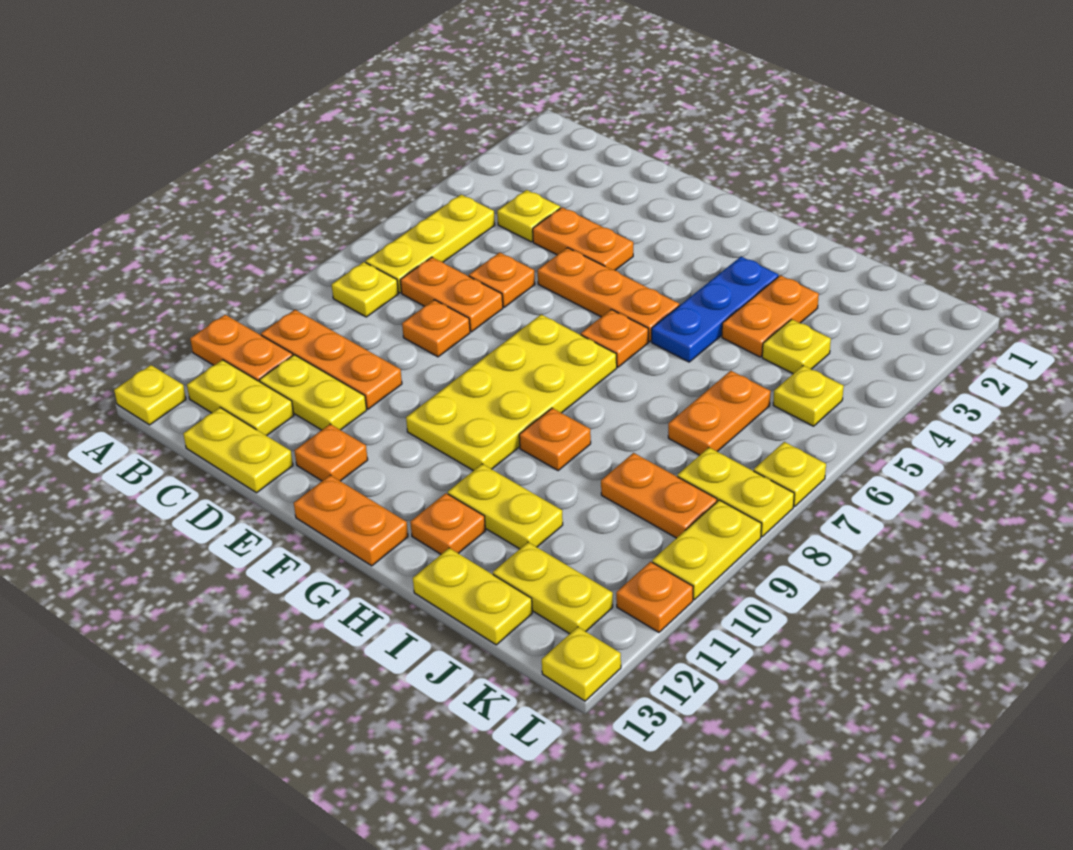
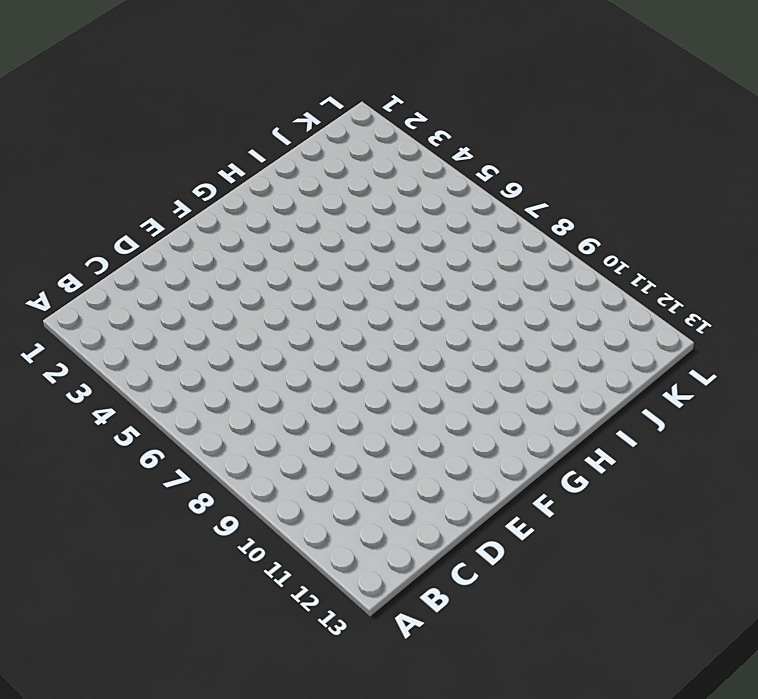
none -> orange 1x2 plate [190,315,293,382]
none -> yellow 1x1 plate [114,365,186,425]
none -> yellow 1x3 plate [366,195,495,293]
none -> yellow 1x1 plate [332,262,398,317]

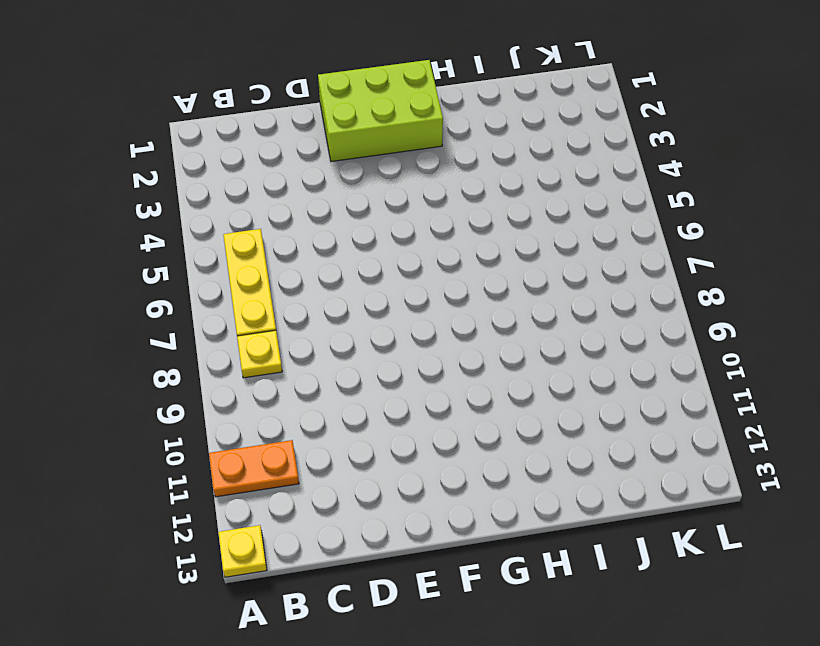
lime 2x3 brick [318,60,443,162] -> none
none -> orange 1x3 plate [261,310,402,409]
none -> yellow 1x2 plate [187,360,294,436]
none -> yellow 1x1 plate [497,190,560,242]
none -> orange 1x2 plate [400,257,503,332]

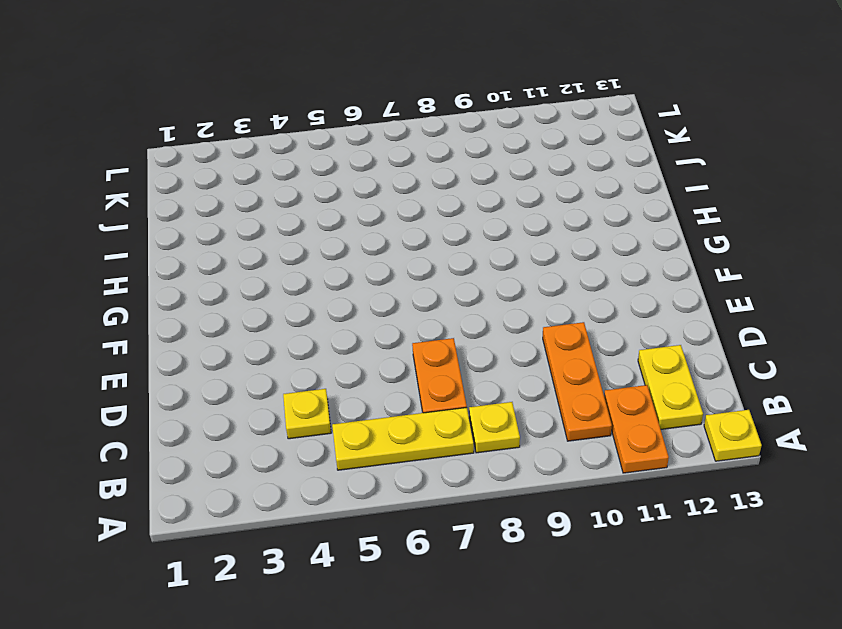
none -> yellow 1x2 plate [260,355,367,430]
none -> yellow 1x2 plate [183,408,293,493]
none -> orange 1x2 plate [533,207,633,270]
none -> orange 1x1 plate [469,252,535,307]

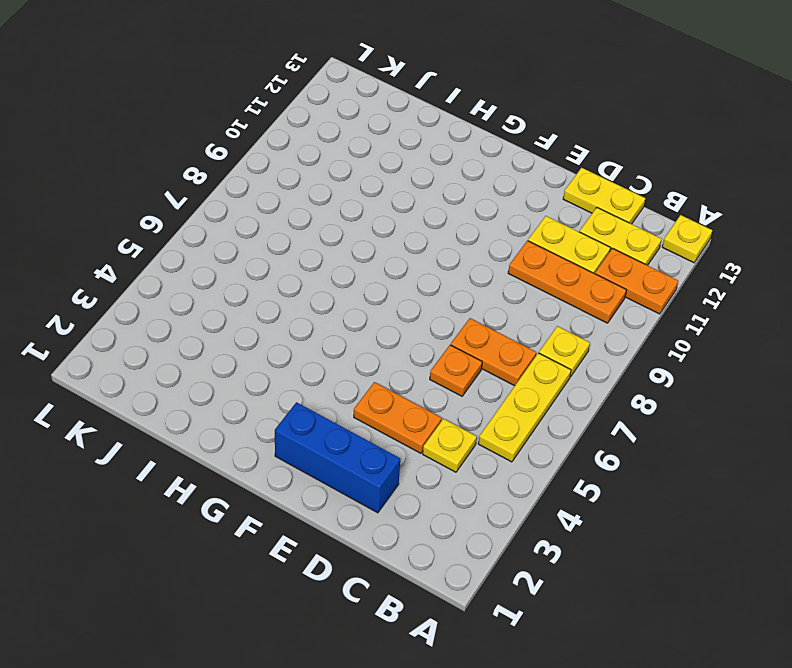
blue 1x3 brick [275,402,400,513] -> none
none -> orange 1x1 plate [402,300,470,357]
none -> orange 1x3 plate [538,248,679,342]
none -> orange 1x1 plate [295,424,368,481]
none -> yellow 2x4 plate [406,314,617,471]

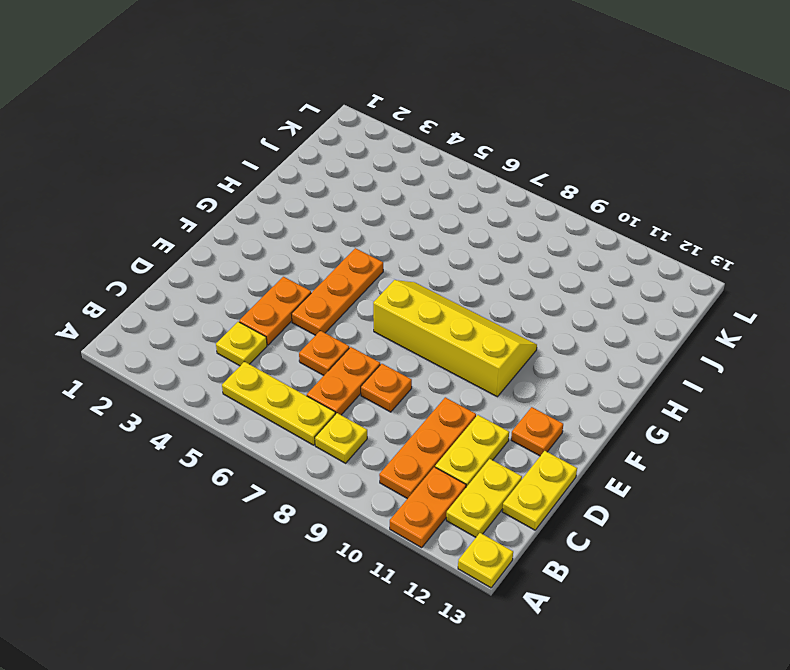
yellow 2x4 slope [373,280,537,397] -> yellow 2x4 plate [406,314,617,471]
none -> orange 1x2 plate [294,475,408,566]
none -> orange 1x1 plate [581,309,648,367]
none -> blue 1x3 plate [652,257,778,362]
none -> orange 1x1 plate [519,408,591,470]

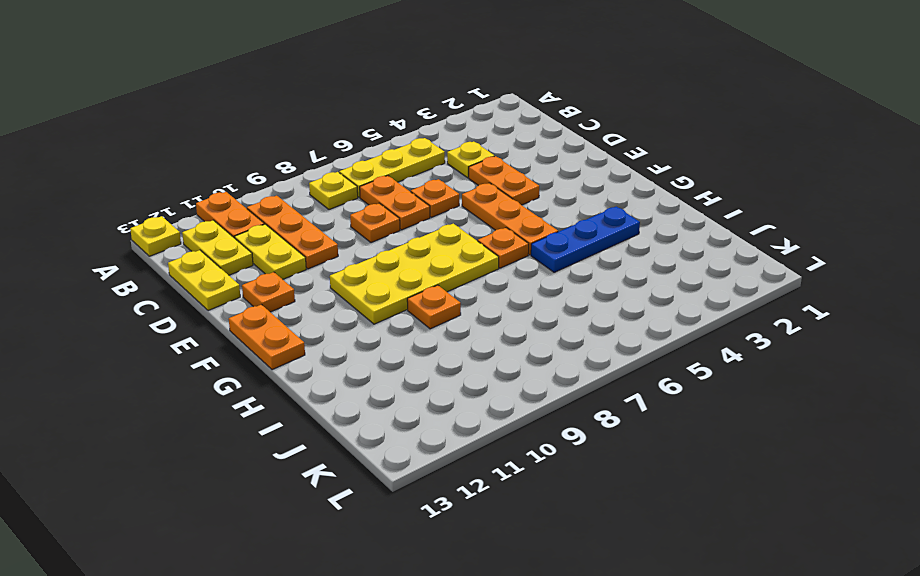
none -> yellow 1x2 plate [448,464,563,549]
none -> orange 1x1 plate [410,493,485,554]
none -> orange 1x2 plate [722,275,819,357]
none -> yellow 1x2 plate [413,548,532,645]

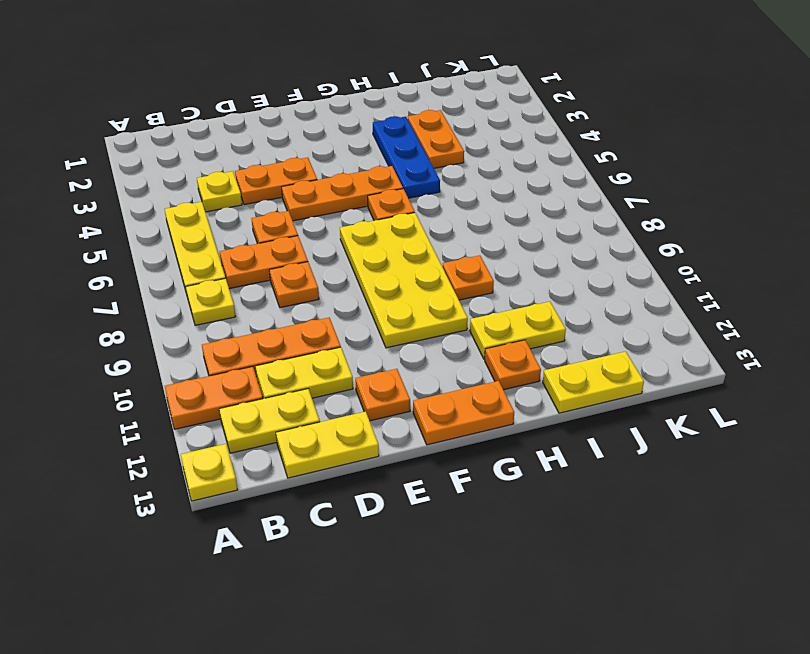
none -> yellow 1x1 plate [762,319,831,374]
none -> orange 1x2 plate [668,371,771,455]
none -> orange 1x2 plate [601,453,717,538]
none -> yellow 1x2 plate [493,542,613,634]

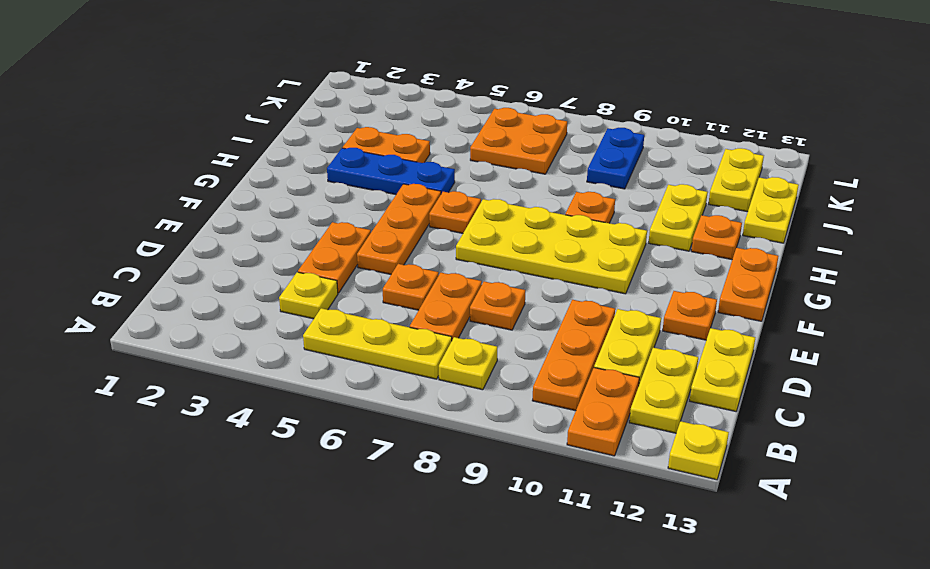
orange 2x2 plate [470,108,567,174] -> orange 1x2 plate [668,371,771,455]
blue 1x2 plate [587,128,644,189] -> orange 1x2 plate [601,453,717,538]
none -> yellow 1x1 plate [762,319,831,374]
none -> yellow 1x1 plate [773,365,844,426]
none -> yellow 1x2 plate [677,448,794,537]
none -> yellow 1x1 plate [754,442,826,507]

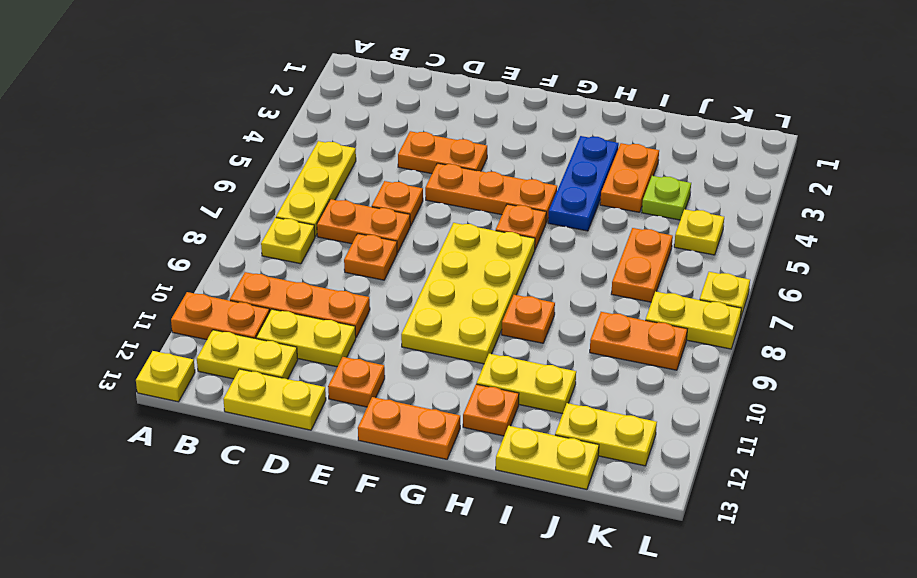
lime 1x1 plate [642,176,691,220] -> yellow 1x1 plate [762,319,831,374]
none -> yellow 1x1 plate [497,190,560,242]
none -> yellow 1x2 plate [652,500,761,600]
none -> orange 1x1 plate [616,562,693,632]
none -> yellow 1x1 plate [542,627,621,701]

